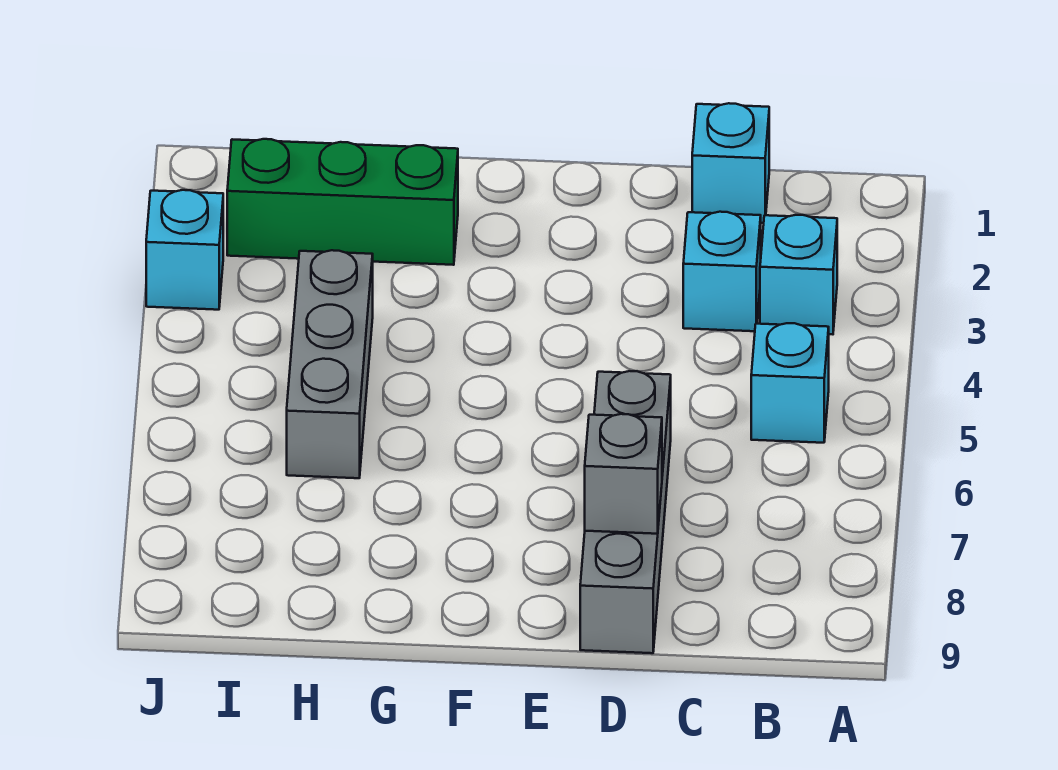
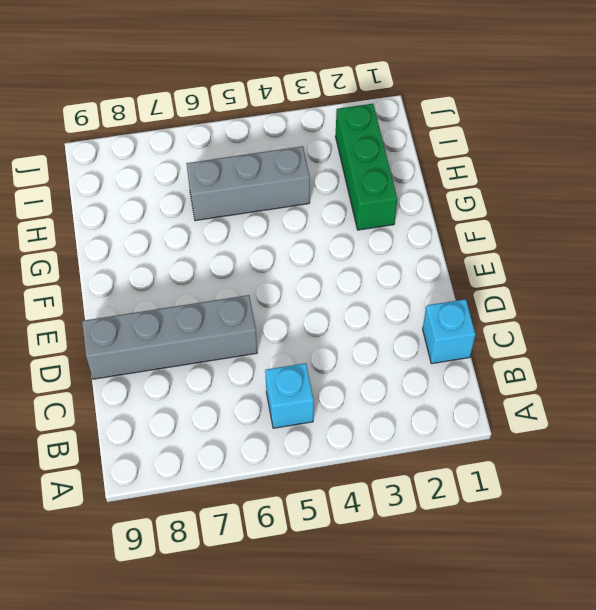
none -> cyan 1x1 brick [760,215,837,334]
none -> cyan 1x1 brick [683,212,761,331]

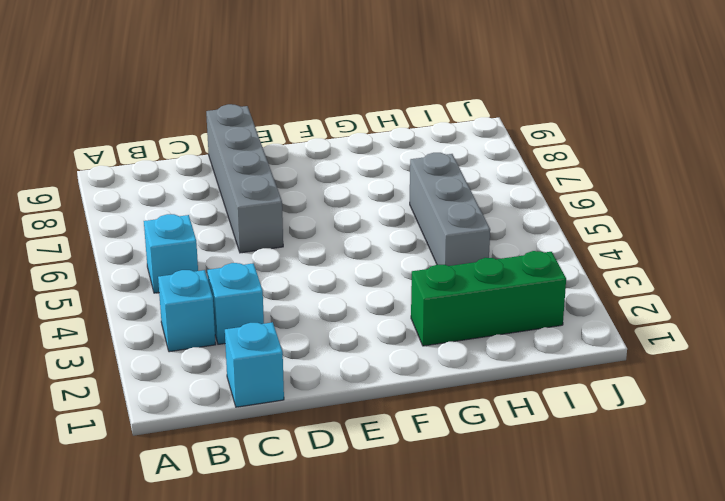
none -> cyan 1x1 brick [146,190,223,310]
none -> grey 1x1 brick [585,414,662,534]

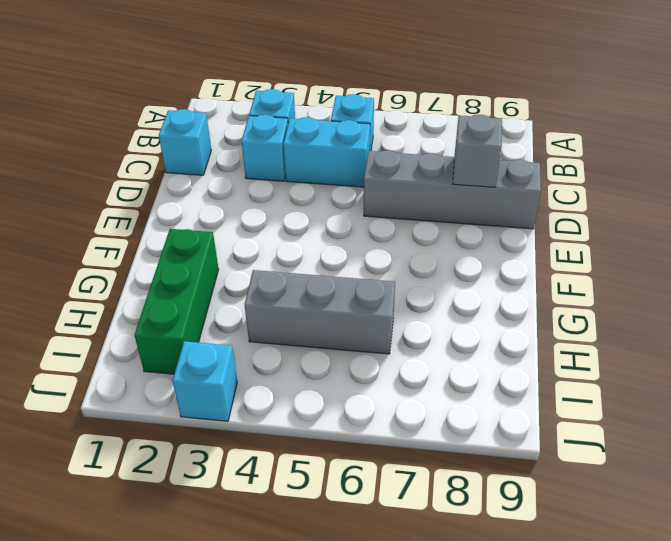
cyan 1x2 brick [283,117,370,187] -> none

